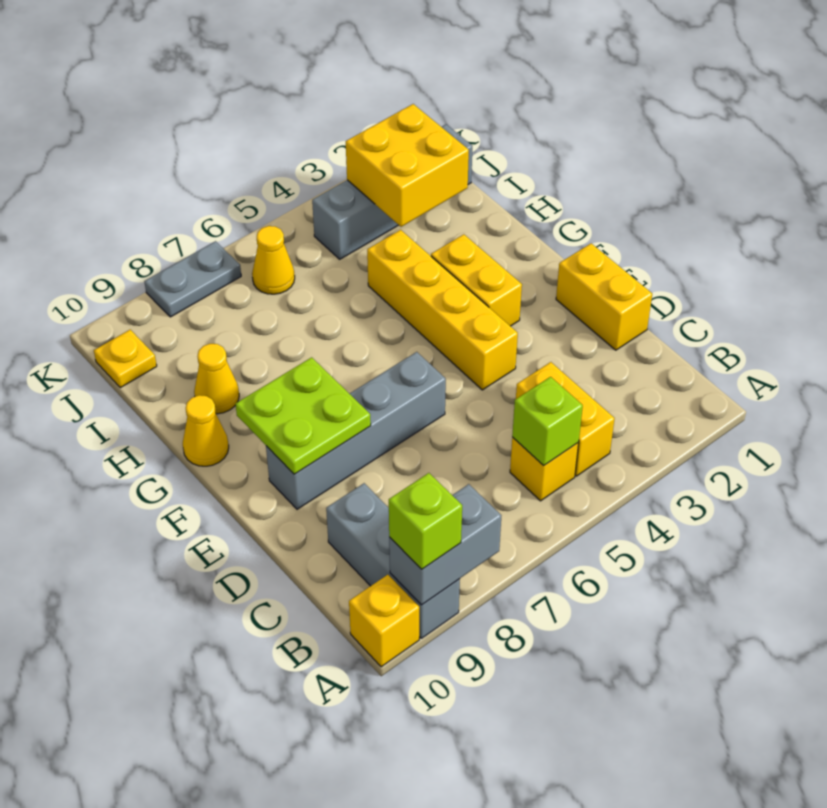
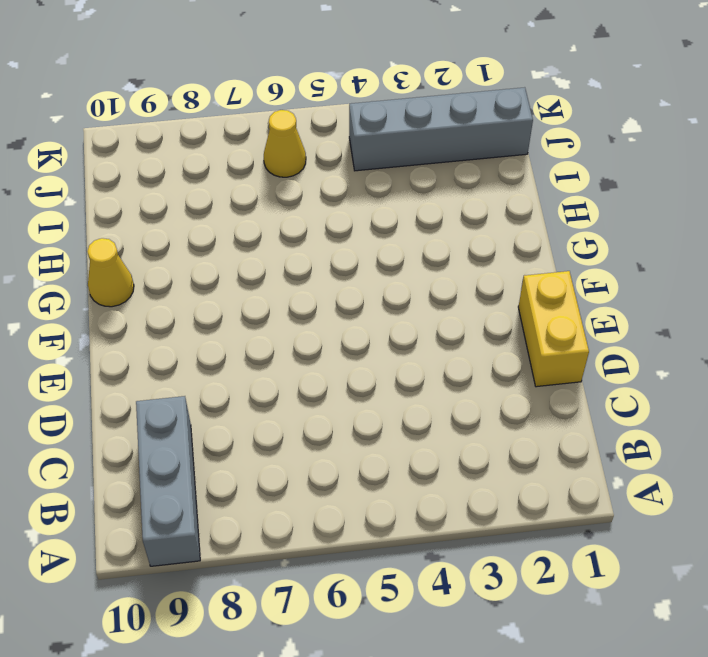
none -> yellow 1x1 brick [349,575,419,667]
none -> yellow 1x2 brick [516,362,615,476]
none -> yellow 1x1 brick [510,437,579,501]

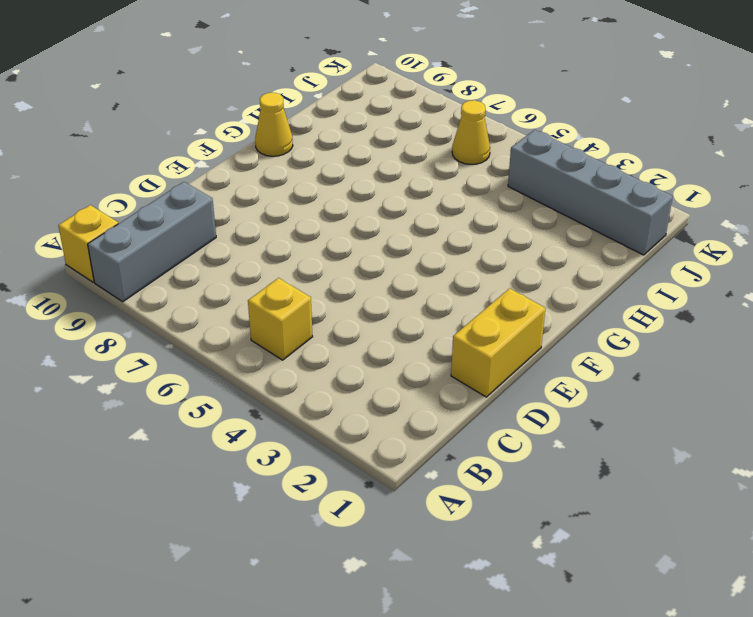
none -> yellow 1x2 brick [516,362,615,476]
none -> yellow 1x4 brick [367,230,518,390]
none -> grey 1x4 brick [266,352,446,509]

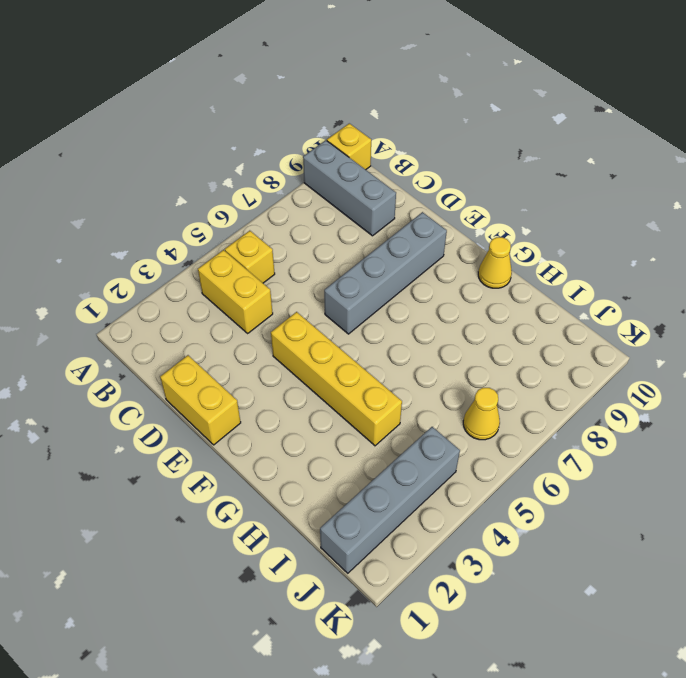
none -> yellow 1x2 brick [431,234,522,326]
none -> yellow 1x1 cone [194,344,239,414]
none -> yellow 1x1 plate [94,330,157,388]

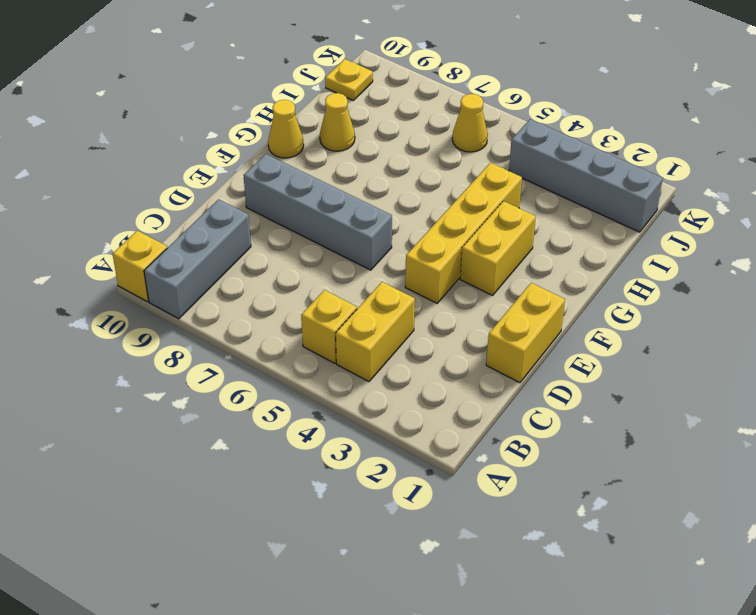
none -> grey 1x2 plate [144,241,241,317]
none -> grey 1x2 brick [389,484,501,605]
none -> lime 1x1 brick [512,377,583,466]

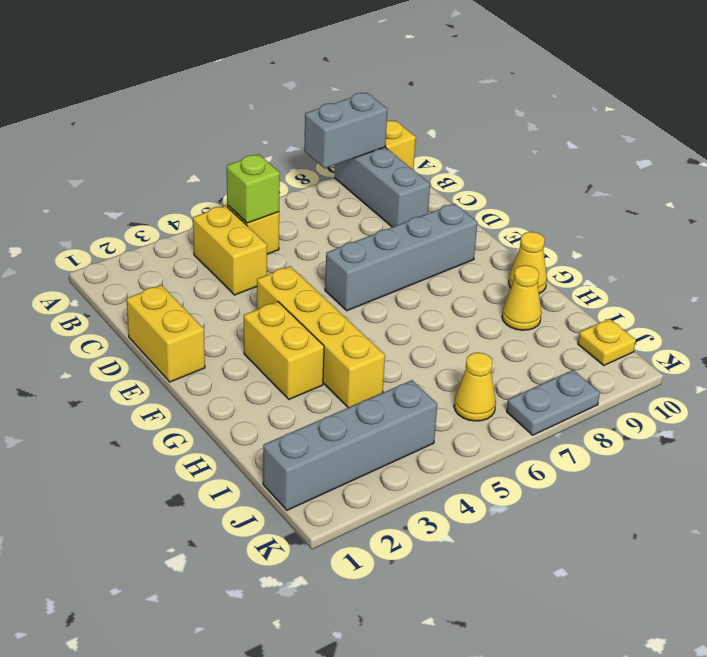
none -> lime 2x2 plate [235,357,371,474]
none -> yellow 2x2 brick [346,104,469,227]
none -> lime 1x1 brick [389,473,462,569]

